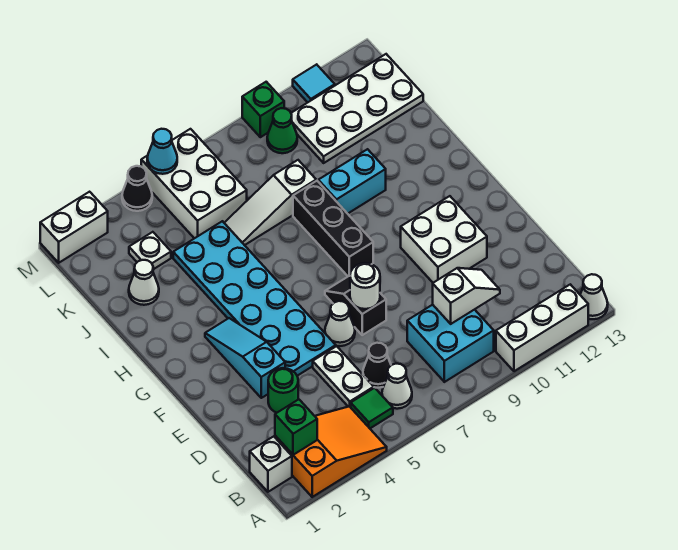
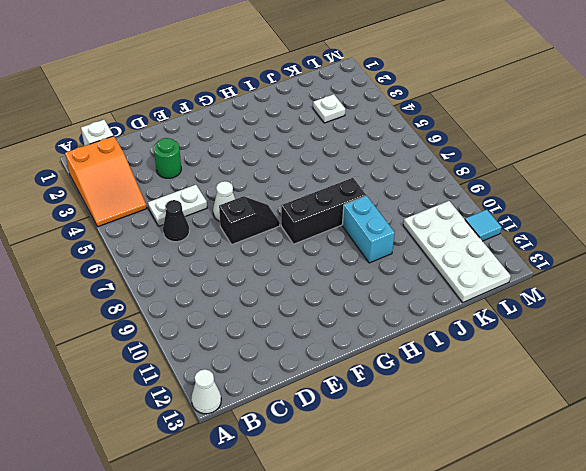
none -> white 1x3 brick [496,284,588,371]
none -> green 1x1 tile [351,388,393,428]
none -> white 1x1 cone [382,364,412,409]
none -> cyan 2x2 brick [407,305,494,382]

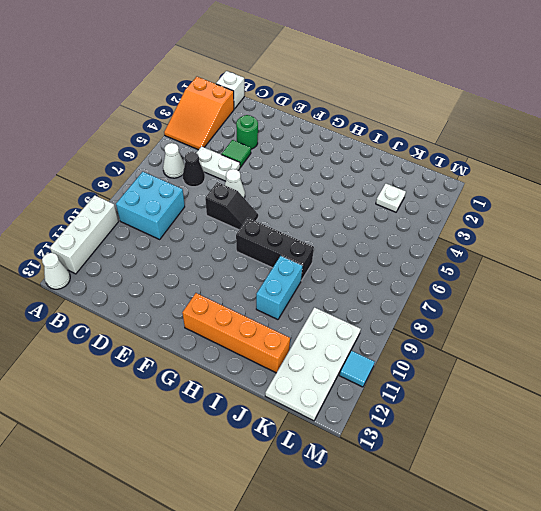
green 1x1 tile [222,140,251,167] -> green 1x1 tile moved to [351,388,393,428]
orange 1x4 brick [182,293,290,373] -> none
none -> cyan 1x3 slope [205,318,285,398]
none -> cyan 2x6 plate [173,221,336,376]
none -> white 2x2 brick [401,196,487,283]
none -> white 1x1 cone [129,260,159,305]

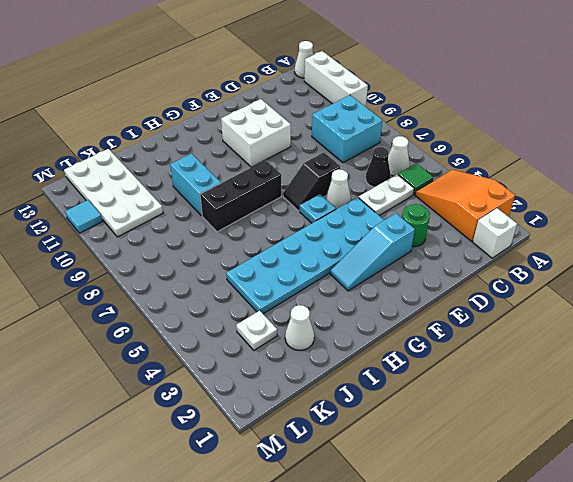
cyan 1x1 plate [300,194,336,223] -> none
none -> white 1x3 slope [225,160,316,245]
none -> white 2x3 brick [141,129,247,238]
none -> green 1x1 cone [267,108,297,153]
none -> white 1x2 brick [40,192,108,263]

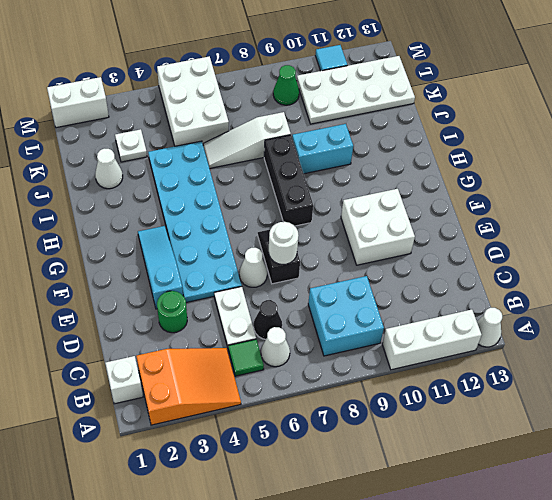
none -> black 1x1 cone [122,166,152,211]
none -> green 1x1 brick [242,82,284,137]
none -> green 1x1 brick [275,399,317,455]
none -> white 1x2 slope [433,268,500,324]

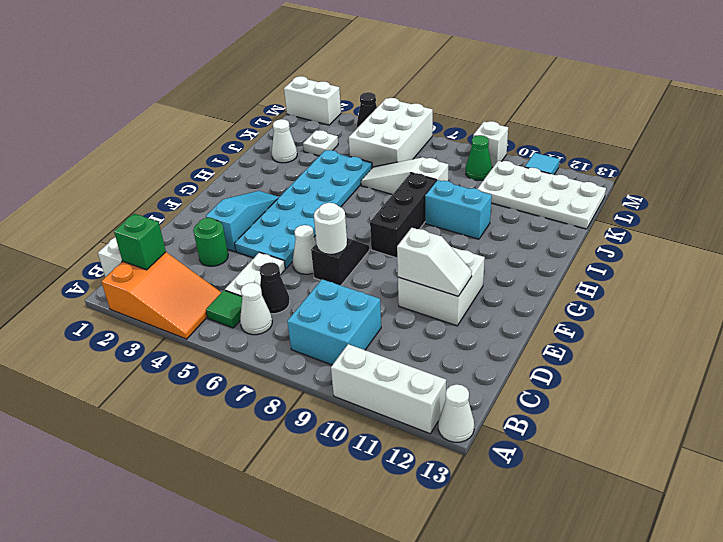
white 1x2 slope [397,228,472,296] -> white 1x2 slope moved to [433,268,500,324]
white 1x1 brick [473,121,508,167] -> green 1x1 brick [242,82,284,137]
none -> cyan 1x1 cone [147,129,177,174]

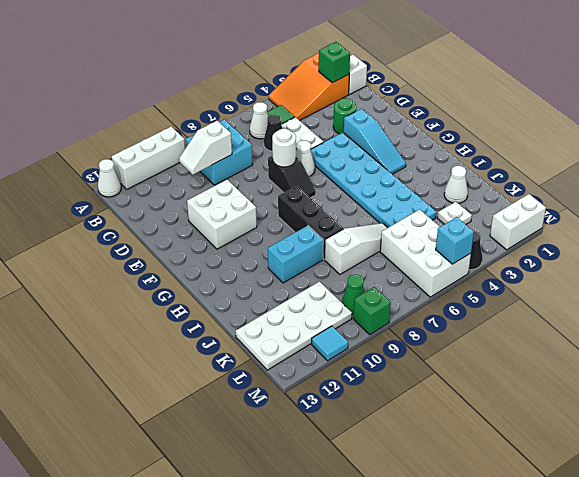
cyan 1x1 brick [436,217,474,264] -> cyan 1x1 cone [147,129,177,174]

